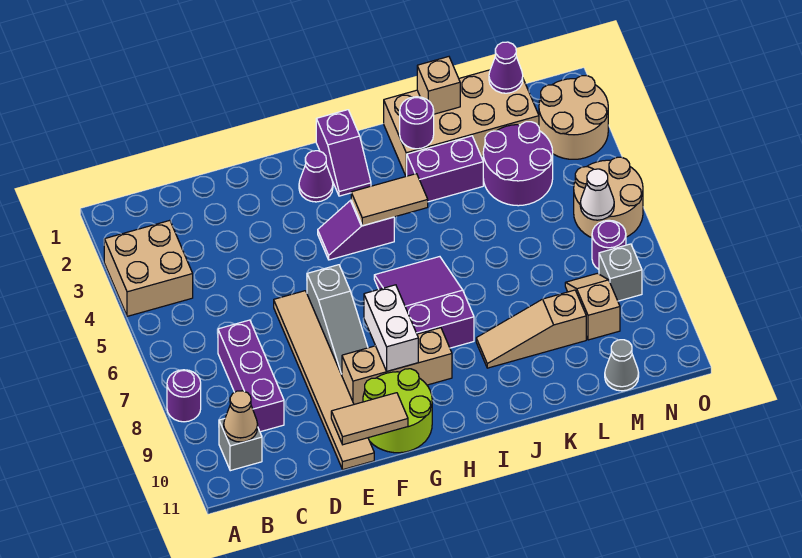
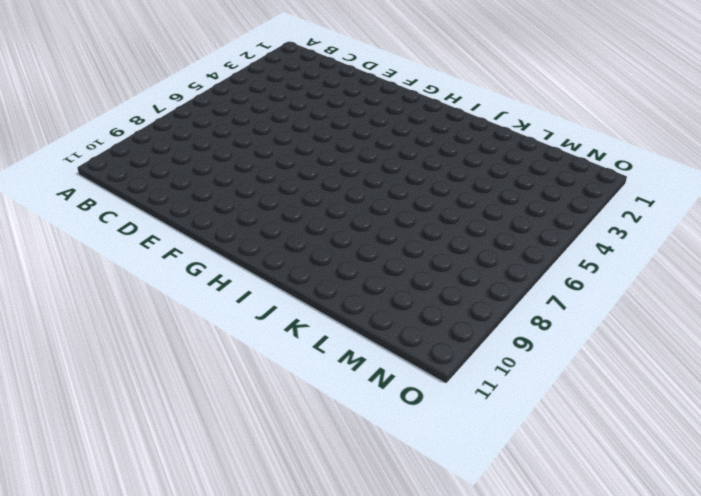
none -> tan 2x2 brick [104,220,193,316]
none -> purple 1x1 round brick [167,370,201,422]
none -> grey 1x1 brick [219,419,262,471]
none -> purple 1x3 brick [218,320,284,432]

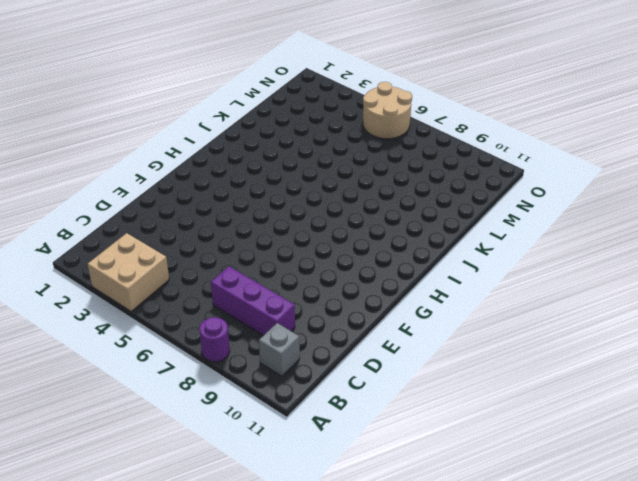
none -> tan 1x6 tile [274,291,374,469]
none -> grey 1x3 slope [307,265,368,375]
none -> tan 1x3 brick [342,328,452,404]
none -> lime 2x2 round brick [363,369,432,453]

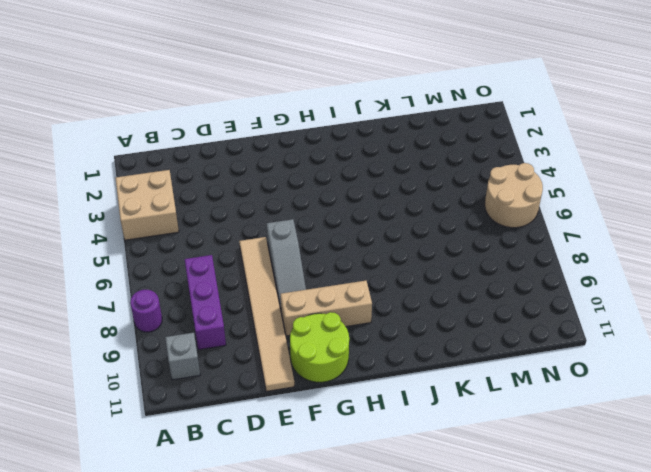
none -> purple 1x1 cone [299,151,333,202]
none -> purple 1x2 slope [318,200,394,260]
none -> purple 1x2 slope [316,110,371,196]
none -> purple 2x3 slope [374,257,474,348]

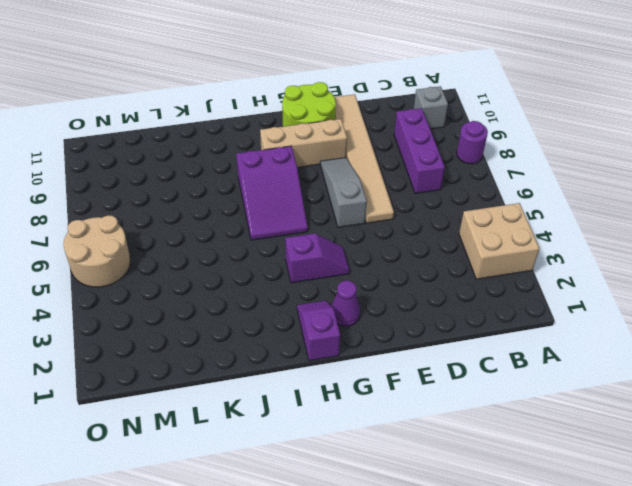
none -> tan 2x4 brick [384,70,539,176]
none -> purple 1x2 brick [407,136,483,202]
none -> tan 1x3 slope [476,290,586,368]
none -> purple 2x2 round brick [483,122,553,206]

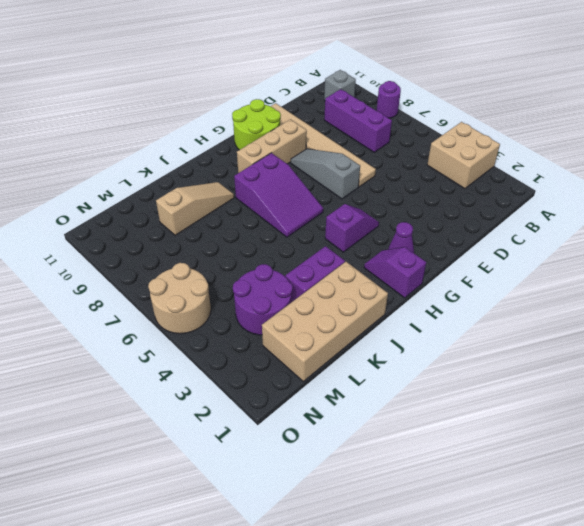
none -> tan 1x2 slope [565,273,620,340]
none -> grey 1x1 cone [605,340,639,391]
none -> tan 2x2 round brick [539,76,608,159]
none -> purple 1x1 round brick [592,220,626,269]

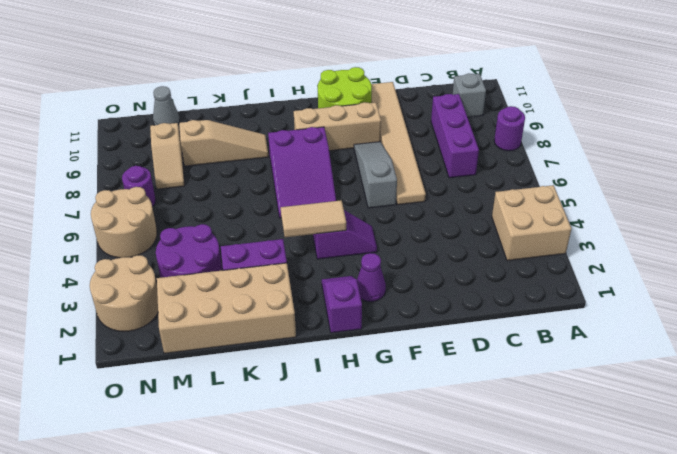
none -> grey 1x1 brick [599,244,642,301]
none -> tan 1x1 cone [224,391,258,442]
none -> tan 1x2 tile [331,393,408,445]
none -> white 1x2 brick [364,285,418,371]

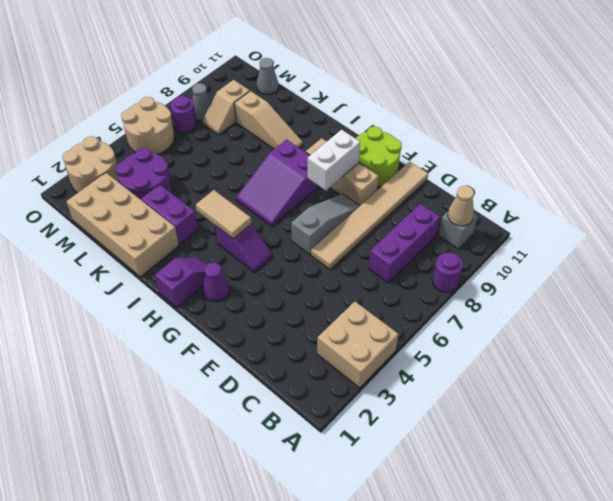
grey 1x1 cone [192,83,211,120] -> grey 1x1 brick [599,244,642,301]
none -> tan 1x2 tile [331,393,408,445]
none -> purple 1x1 round brick [400,97,434,149]
none -> tan 1x1 brick [417,57,460,114]
none -> purple 1x1 cone [489,42,523,93]

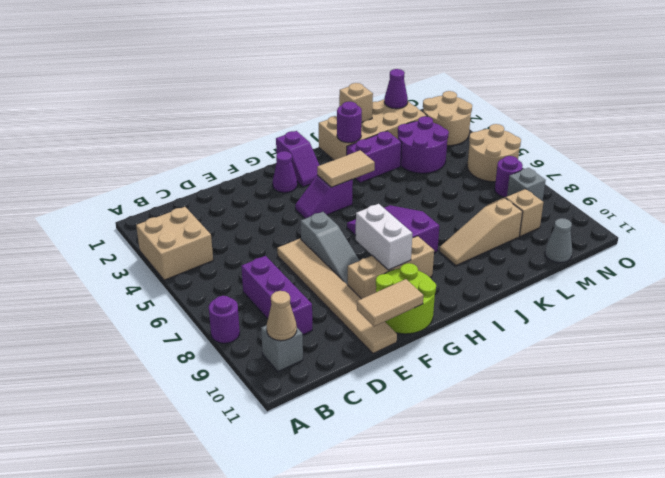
none -> white 1x1 cone [580,169,614,220]

